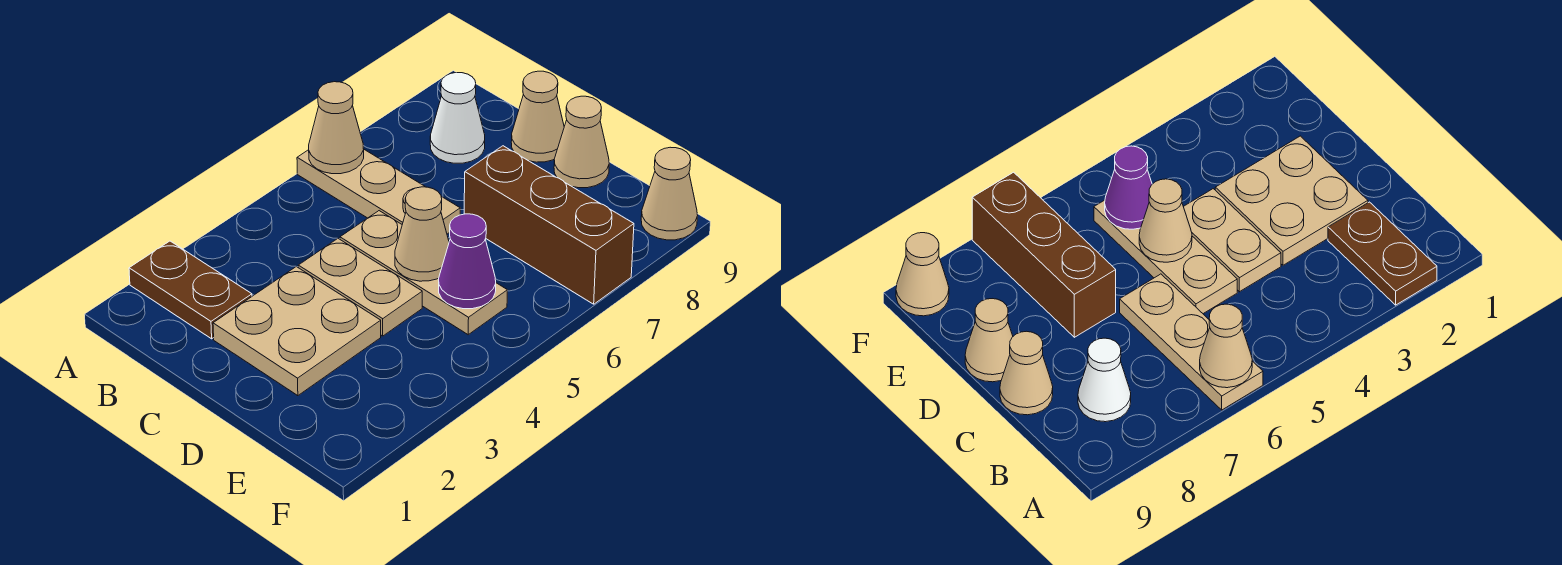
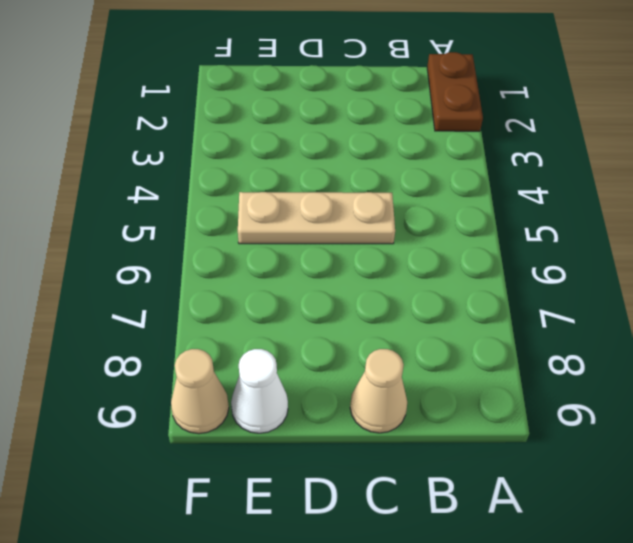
brown 1x2 plate [427,52,483,131] -> brown 1x2 plate turned to [129,241,252,339]
white 1x1 cone [231,349,288,433] -> white 1x1 cone moved to [430,73,485,163]
none -> tan 1x3 plate [297,150,460,234]
none -> tan 2x2 plate [213,267,381,396]
none -> tan 1x2 plate [298,238,422,336]

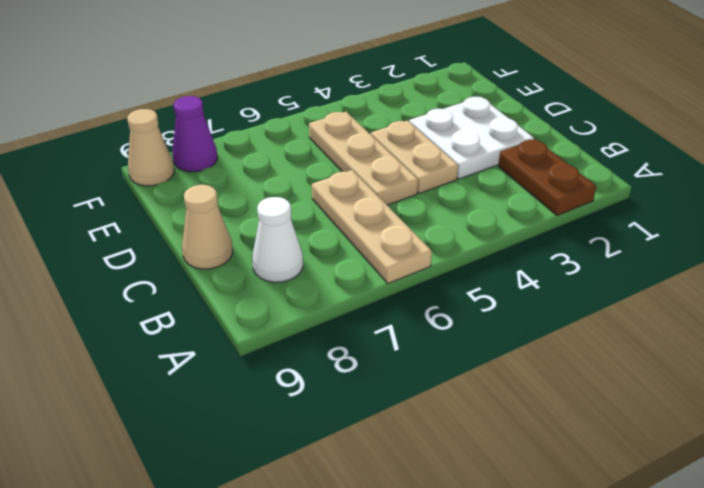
white 2x2 plate [409,97,534,179] -> tan 2x2 plate [213,267,381,396]
purple 1x1 cone [172,96,217,172] -> purple 1x1 cone moved to [439,214,496,309]
none -> brown 1x3 brick [464,146,634,304]
none -> tan 1x1 cone [554,96,609,188]
none -> tan 1x1 cone [309,82,364,174]

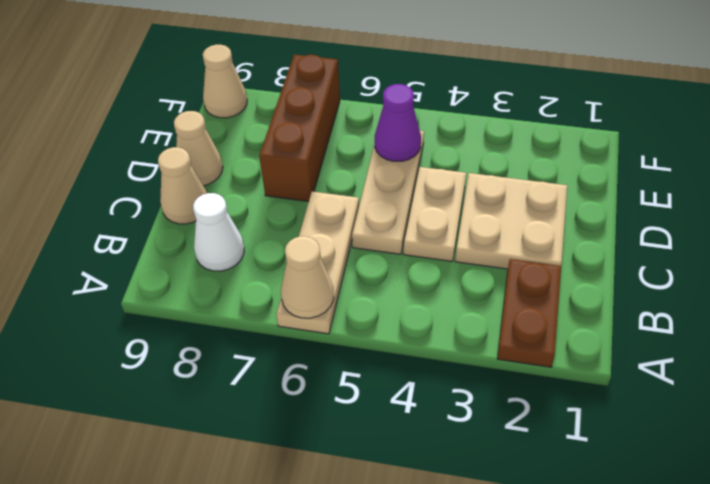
none -> tan 1x1 cone [395,187,449,281]

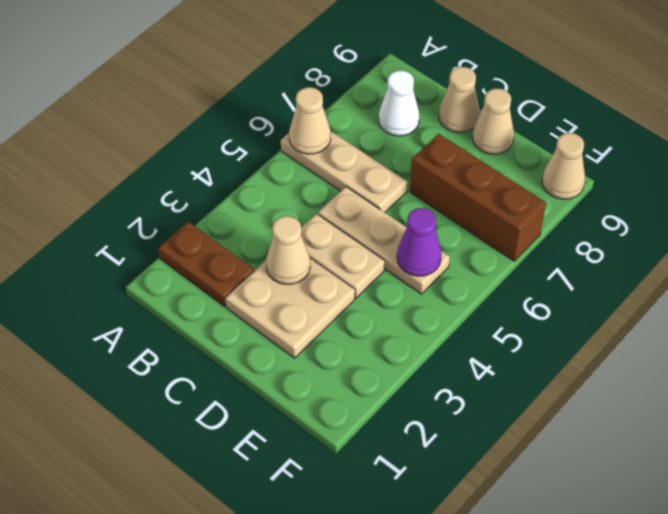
tan 1x1 cone [266,216,310,284] -> tan 1x1 cone moved to [395,187,449,281]

